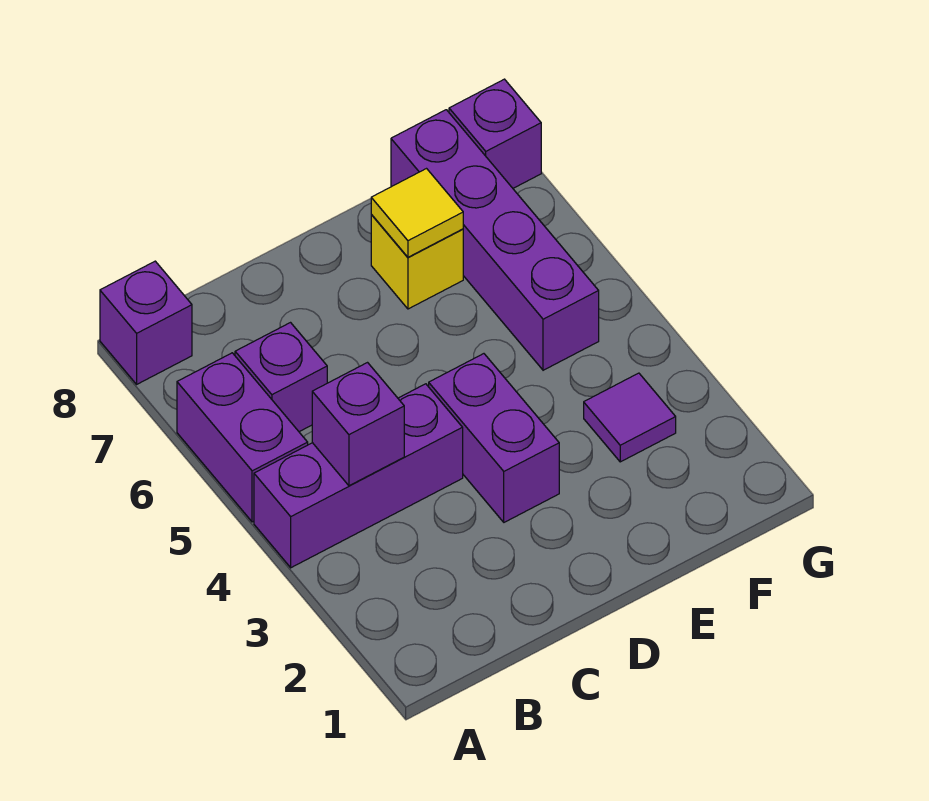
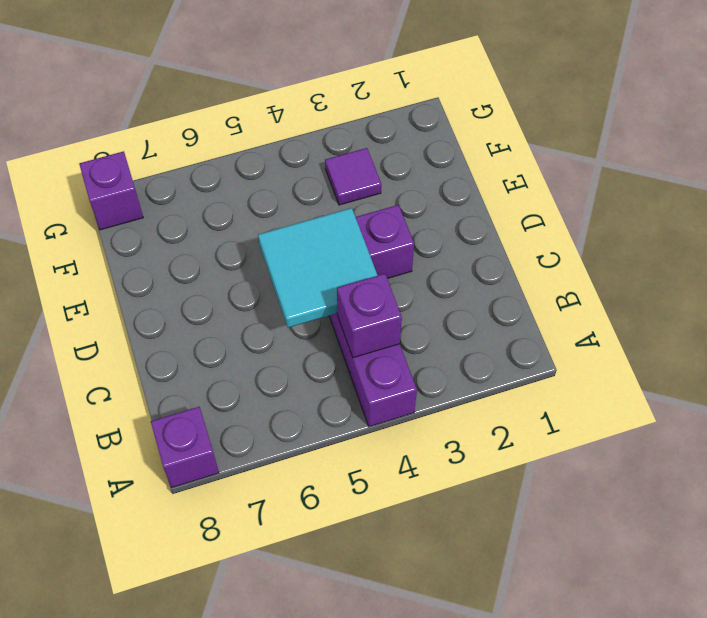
cyan 2x2 tile [258,208,378,328] -> none
none -> purple 1x2 brick [177,353,308,522]
none -> purple 1x1 brick [235,323,327,432]

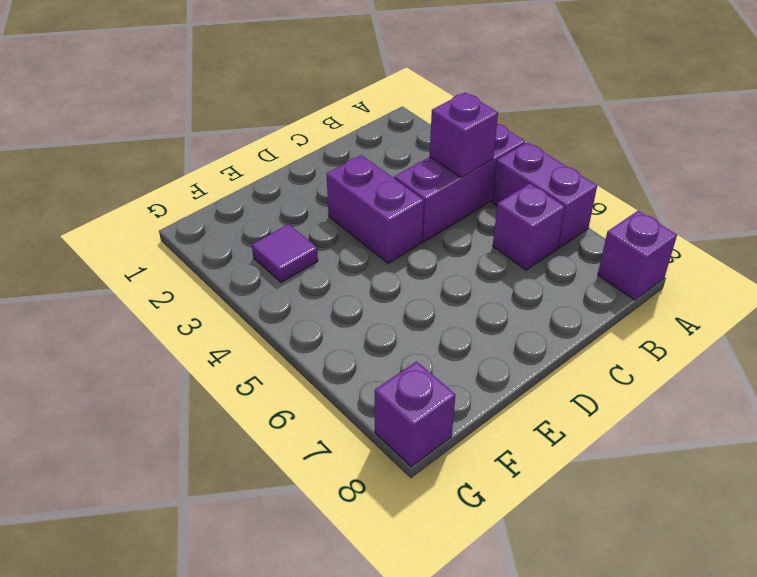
none -> yellow 1x1 brick [371,215,463,309]
none -> purple 1x4 brick [391,110,599,370]

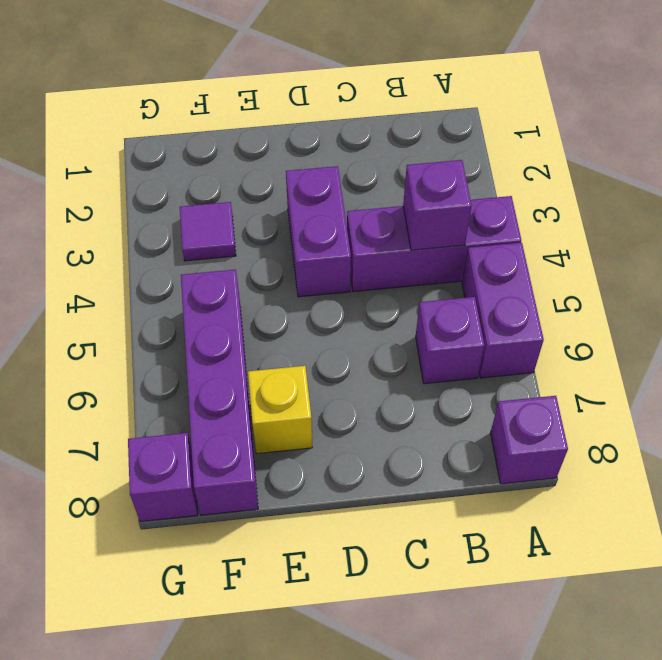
none -> yellow 1x1 tile [371,169,463,257]

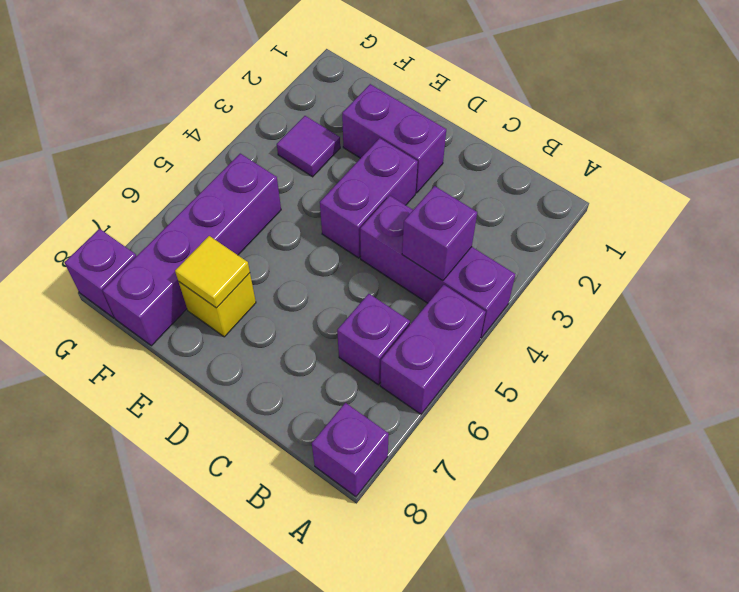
purple 1x2 brick [342,84,446,193] -> none

